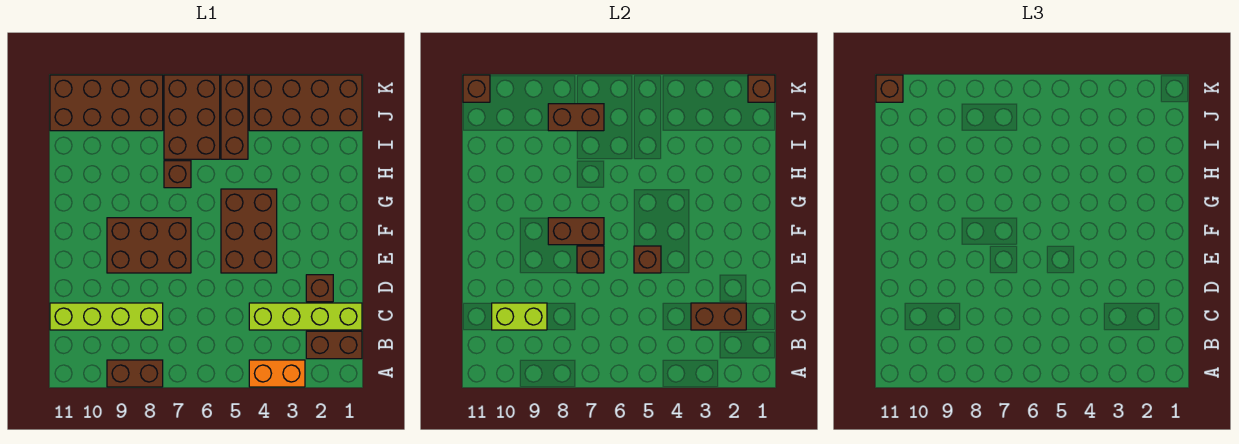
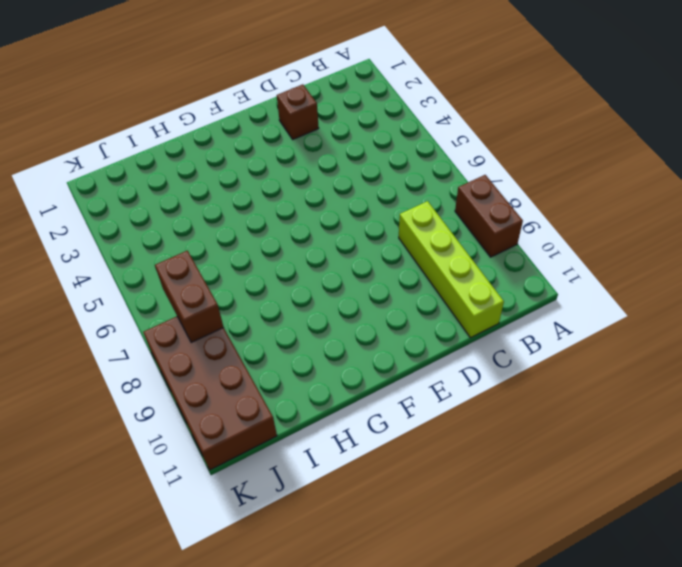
none -> orange 1x2 brick [249,360,305,387]
none -> brown 1x2 brick [306,331,362,359]
none -> lime 1x4 brick [249,303,362,330]

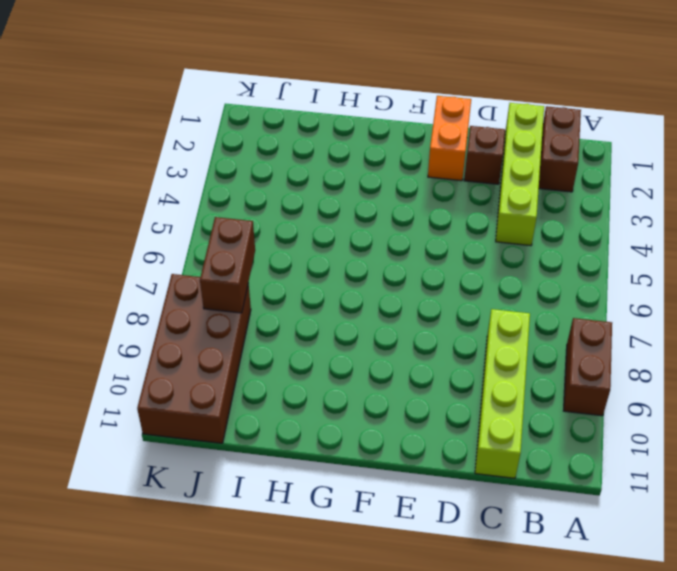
orange 1x2 brick [428,96,471,181] -> orange 1x2 brick moved to [249,360,305,387]
none -> brown 2x3 brick [221,189,277,273]
none -> brown 2x3 brick [107,218,191,273]
none -> brown 1x1 brick [164,161,191,188]

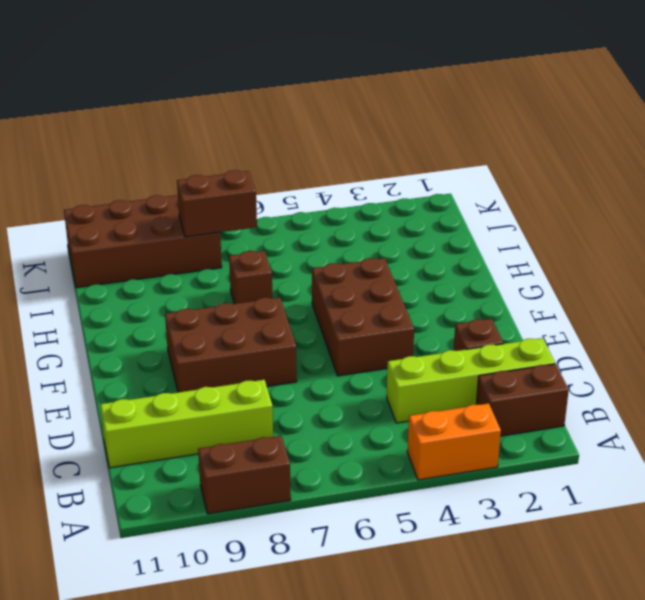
none -> brown 1x3 brick [221,75,248,159]
none -> brown 2x3 brick [164,75,220,159]
none -> brown 2x4 brick [249,75,362,131]

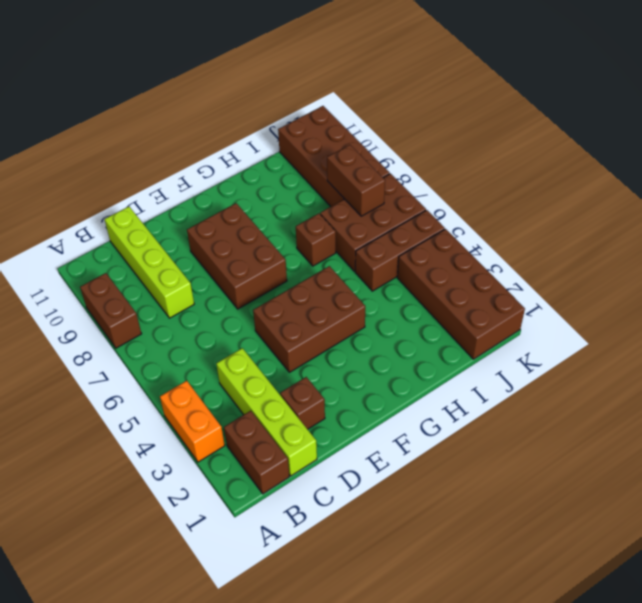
none -> brown 1x2 brick [691,303,746,330]
none -> lime 1x2 brick [492,303,547,330]
none -> brown 1x1 brick [634,246,661,273]

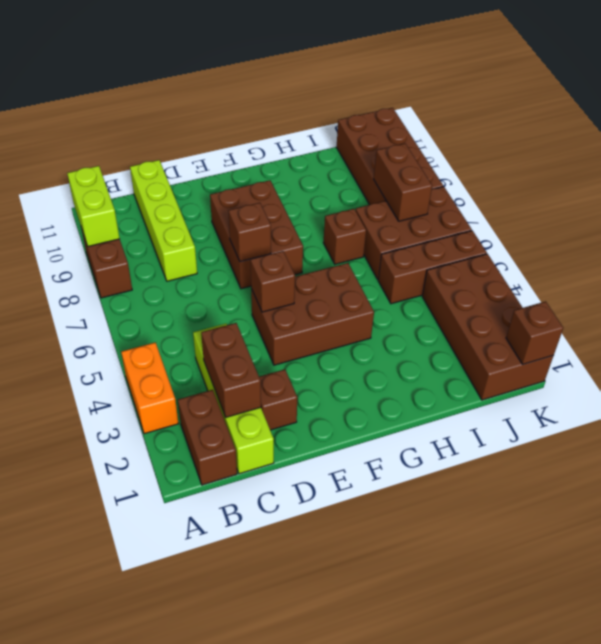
lime 1x2 brick [67,166,120,246] -> lime 1x2 brick moved to [492,303,547,330]
none -> brown 1x2 brick [548,218,604,245]
none -> brown 1x1 brick [463,75,490,102]
none -> brown 1x1 brick [876,75,903,102]

